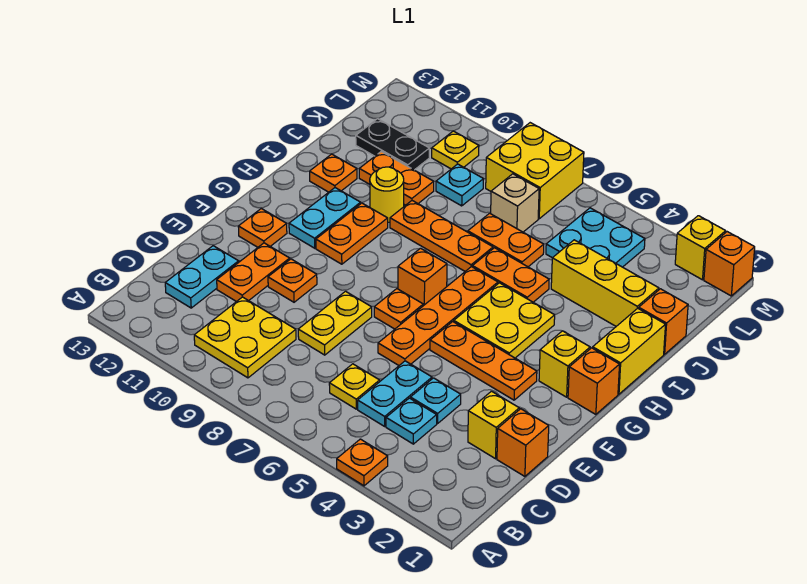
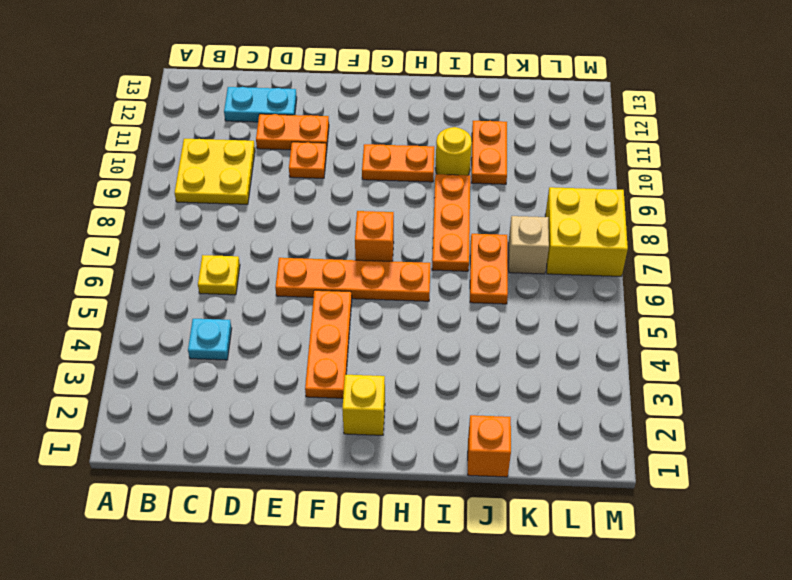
none -> orange 1x1 plate [337,439,388,486]
none -> cyan 1x2 plate [358,361,432,426]
none -> orange 1x1 brick [497,409,549,476]
none -> yellow 1x1 brick [468,391,519,459]

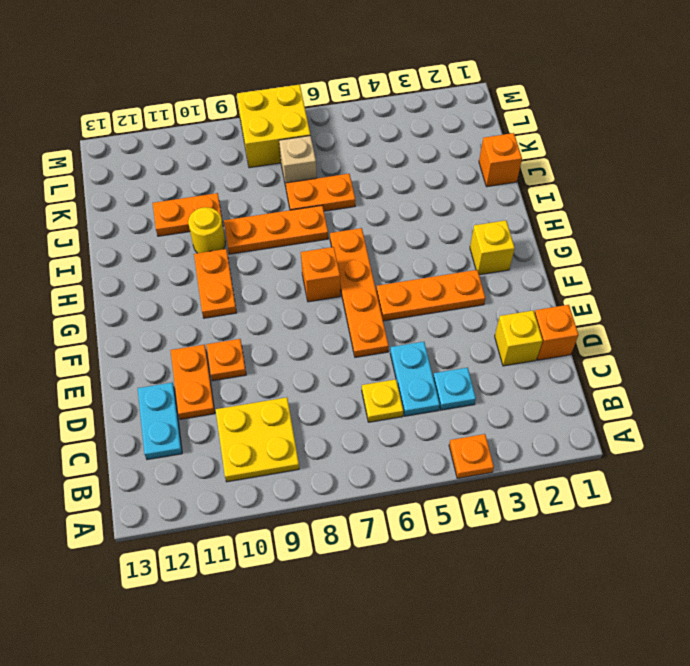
none -> cyan 1x1 plate [410,378,461,423]
none -> yellow 1x2 plate [298,291,372,355]
none -> orange 1x1 plate [374,289,423,329]
none -> orange 1x1 plate [238,209,287,247]

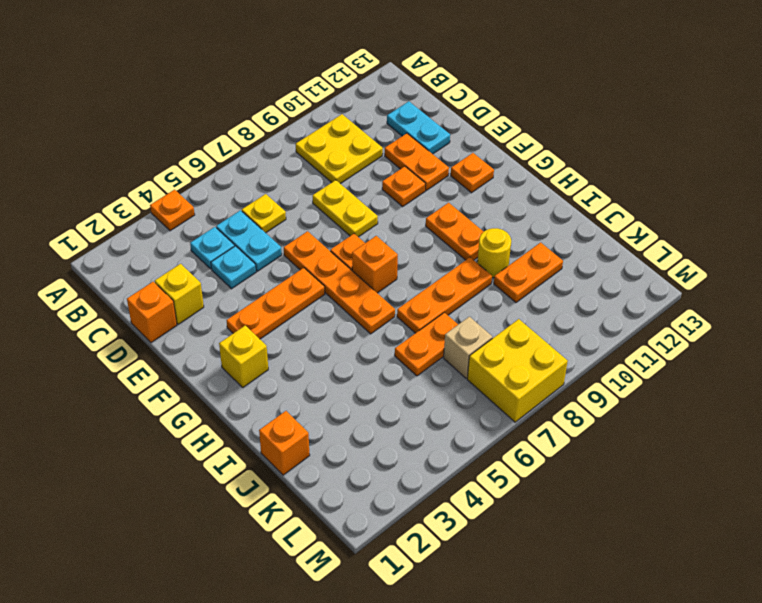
none -> orange 1x1 brick [568,348,620,414]
none -> yellow 2x2 plate [454,283,555,358]
none -> cyan 1x2 plate [289,188,361,248]
none -> yellow 1x2 brick [593,308,666,394]

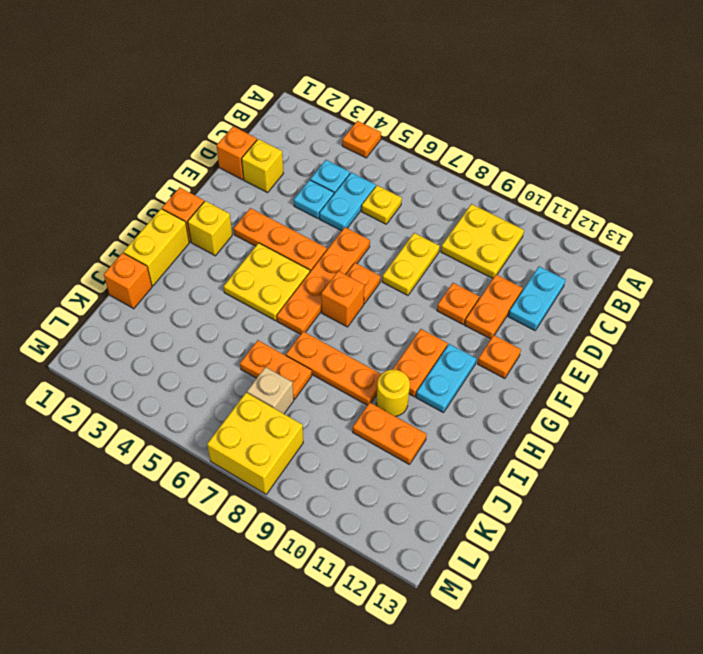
none -> orange 1x2 plate [473,248,549,302]
none -> orange 1x1 plate [310,154,357,192]
none -> yellow 1x3 brick [551,240,659,326]
none -> cyan 2x2 plate [546,208,645,267]

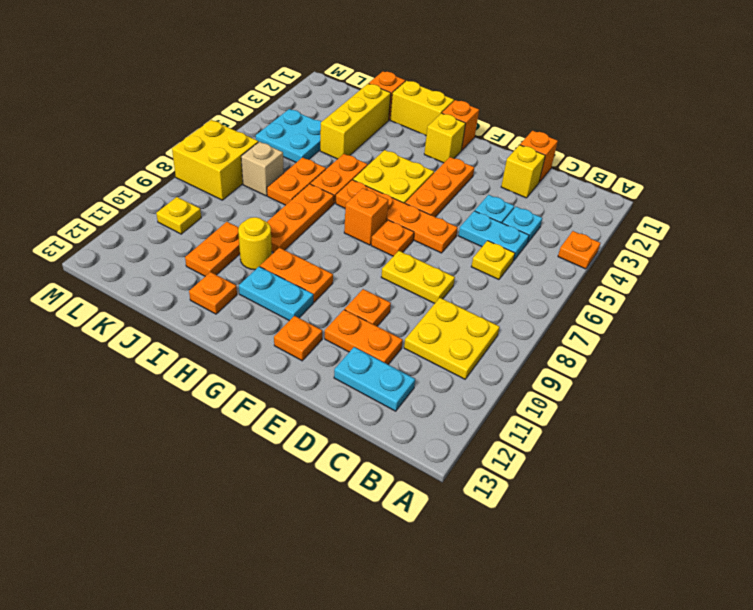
none -> cyan 1x1 plate [436,164,484,206]
none -> black 1x2 plate [356,119,429,170]
none -> orange 1x1 brick [704,232,755,296]
none -> yellow 1x1 brick [675,216,726,280]

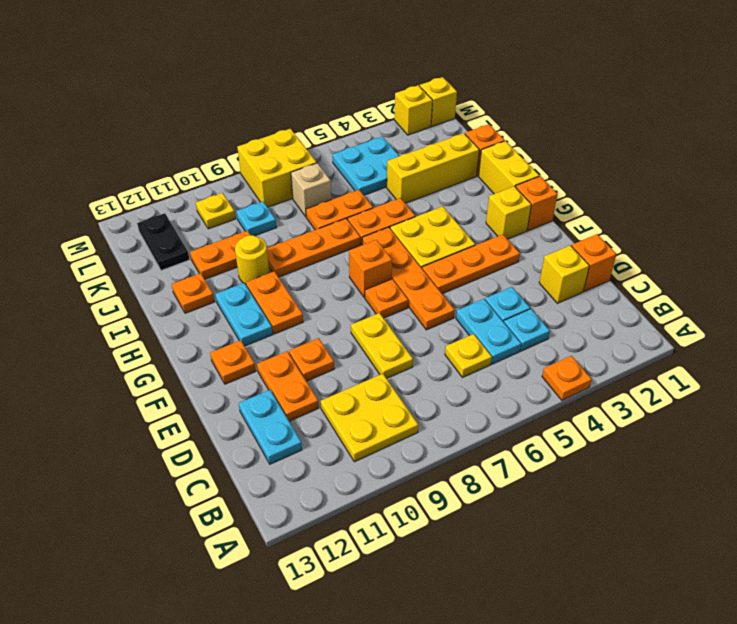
black 1x2 plate [137,213,190,270] -> black 1x2 plate turned to [356,119,429,170]
yellow 1x1 brick [420,77,457,127] -> orange 1x1 brick [704,232,755,296]

